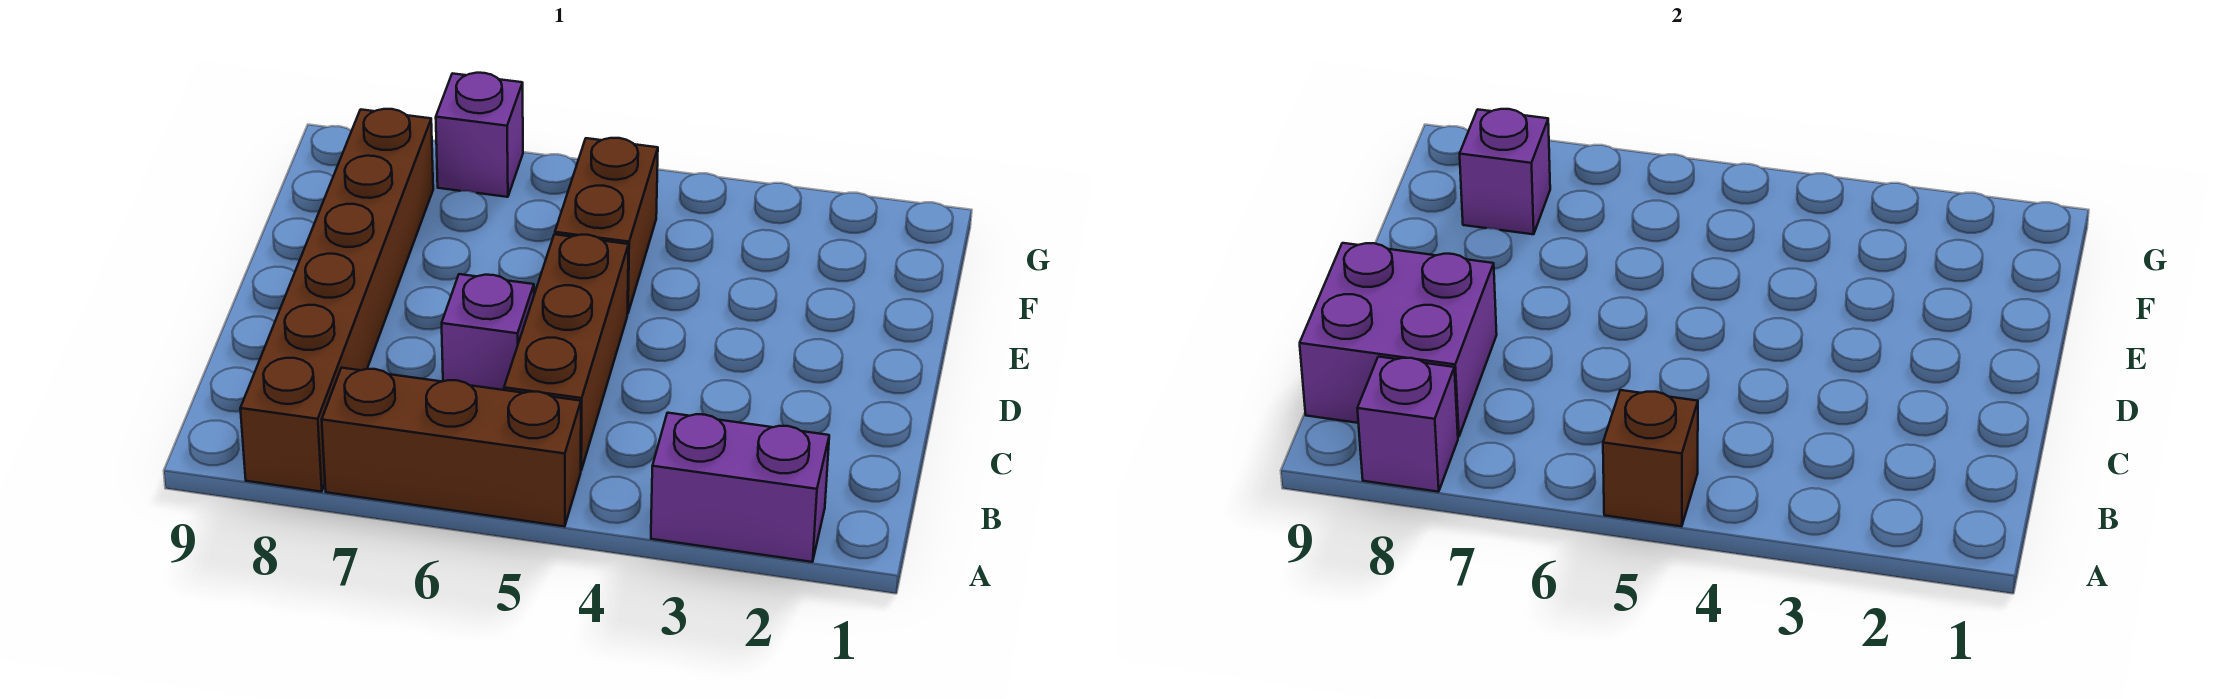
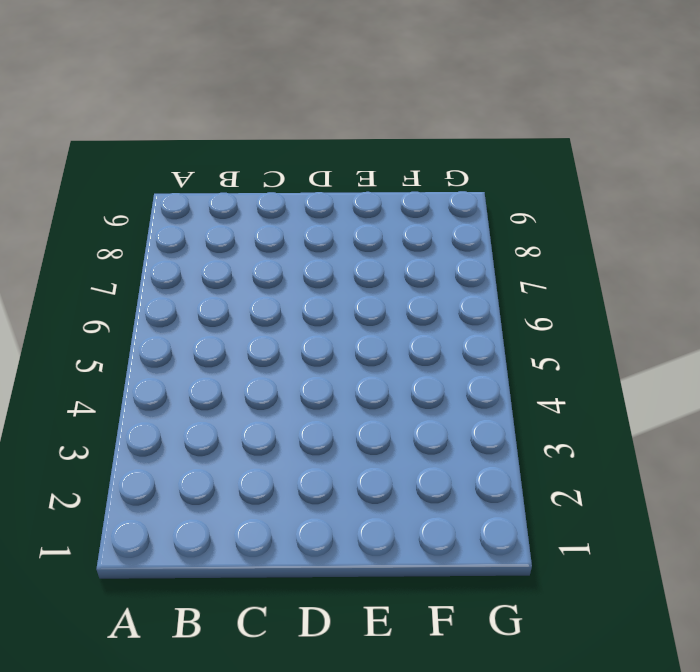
none -> purple 1x2 brick [651,413,829,562]
none -> brown 1x3 brick [322,368,581,526]

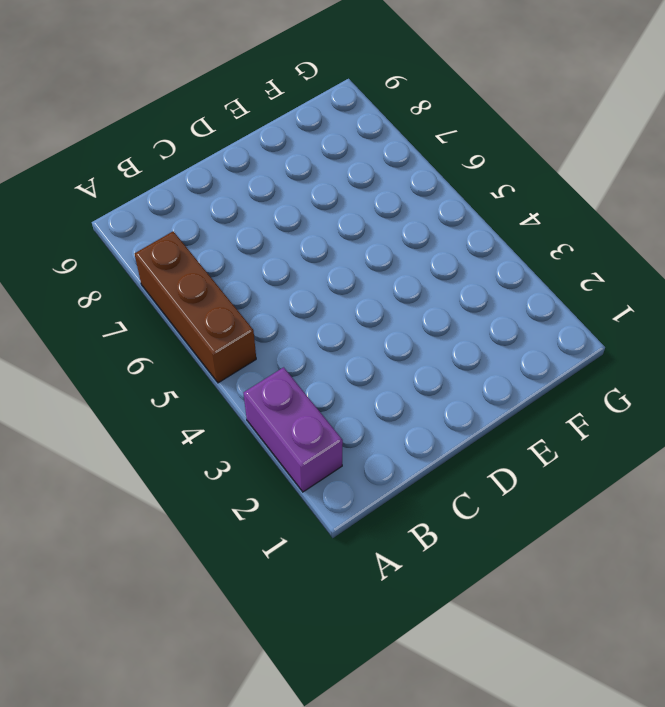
none -> brown 1x6 brick [240,109,433,492]
none -> brown 1x3 brick [504,234,629,470]

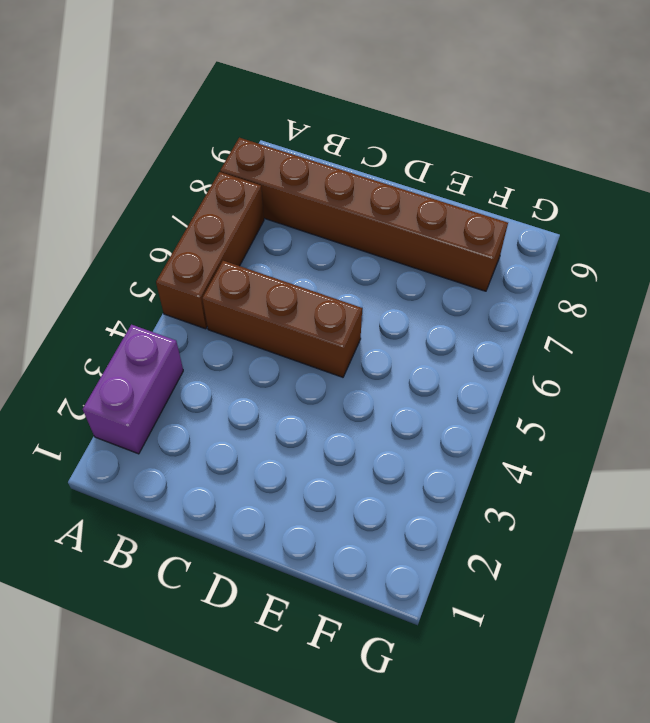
none -> purple 1x1 brick [442,274,534,390]
none -> brown 1x2 brick [555,138,658,314]

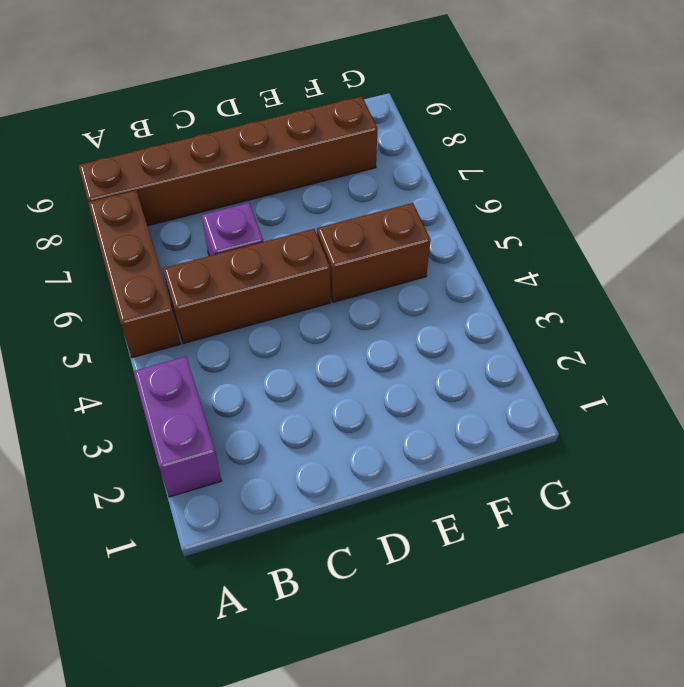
none -> purple 1x1 brick [436,73,523,197]
none -> brown 1x1 brick [1603,390,1698,526]

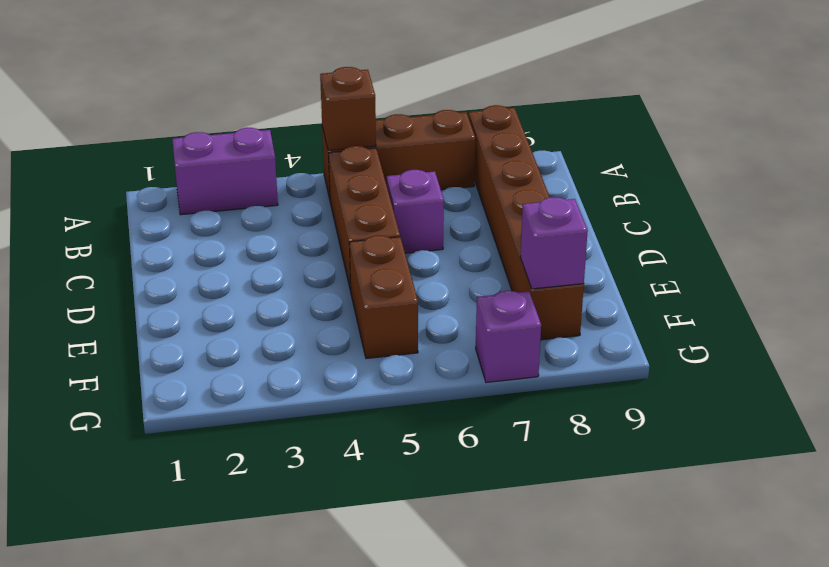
none -> purple 1x1 brick [1357,357,1458,492]
none -> purple 2x2 brick [1300,243,1497,437]

